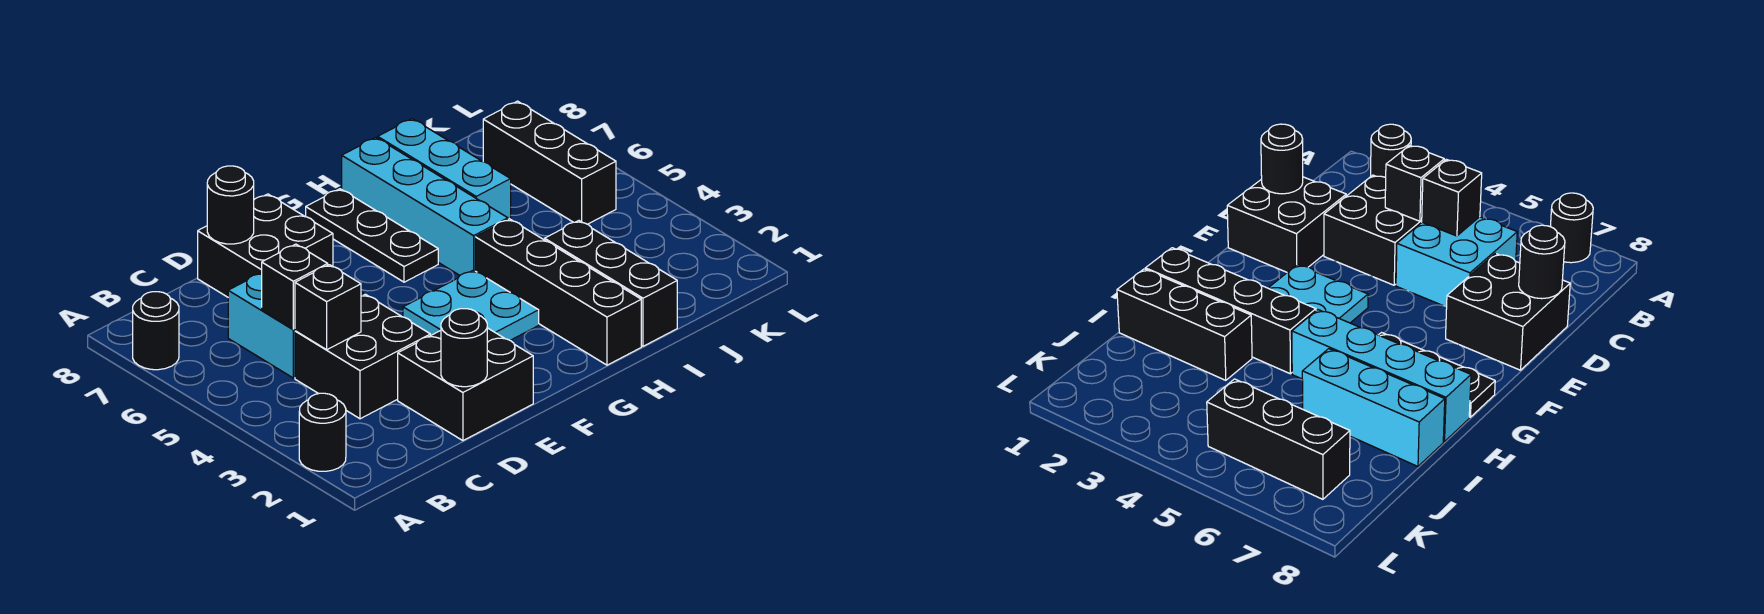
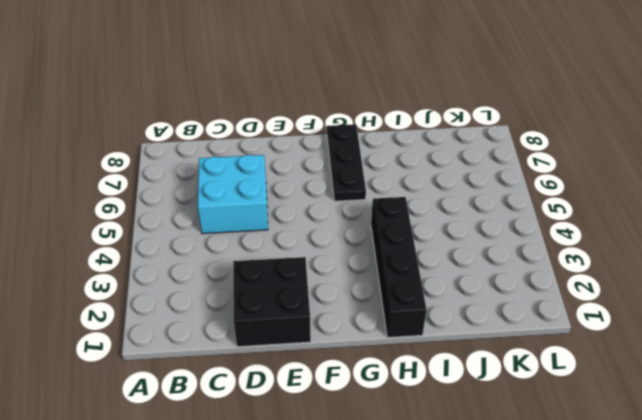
none -> black 1x1 round brick [299,393,346,471]
none -> black 1x1 round brick [133,292,179,370]
none -> black 2x2 brick [295,294,430,419]

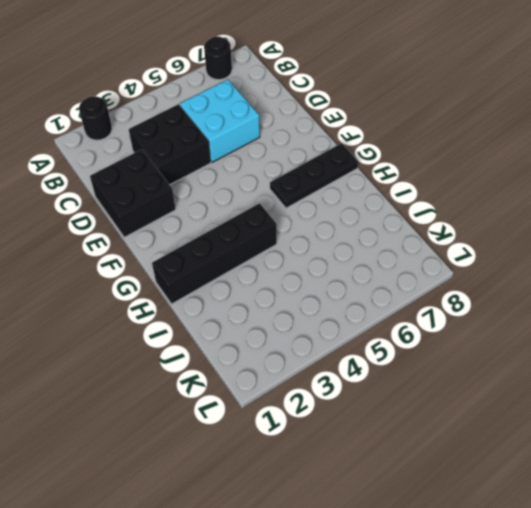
none -> black 2x2 brick [198,194,333,297]
none -> cyan 2x2 plate [403,270,539,340]
none -> cyan 1x4 brick [342,138,508,275]

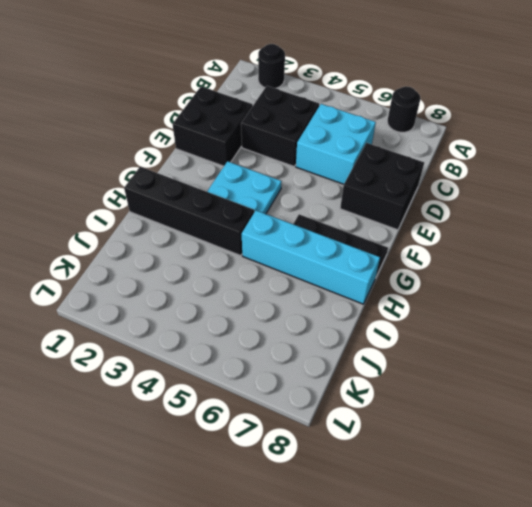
none -> black 1x3 brick [545,221,677,346]
none -> cyan 1x3 brick [378,119,511,219]
none -> black 1x3 brick [483,101,616,224]

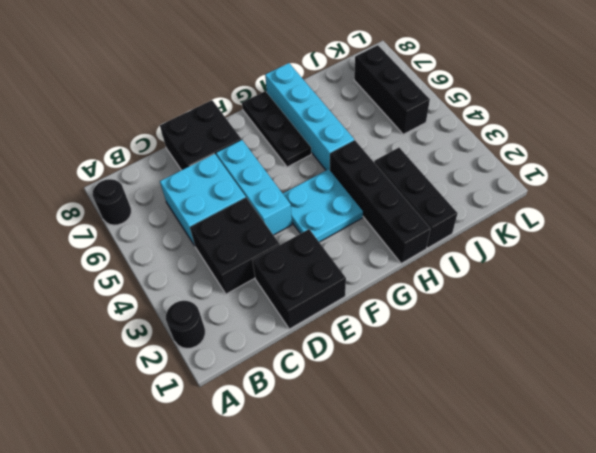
cyan 1x3 brick [216,140,292,235] -> cyan 1x3 brick moved to [378,119,511,219]
none -> black 1x1 brick [295,265,361,350]
none -> black 1x1 brick [262,244,328,329]
none -> black 1x1 round brick [441,309,487,387]

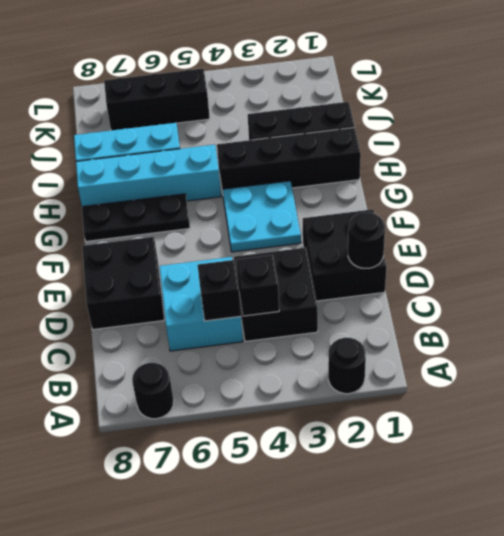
none -> black 1x1 round brick [207,166,254,244]

